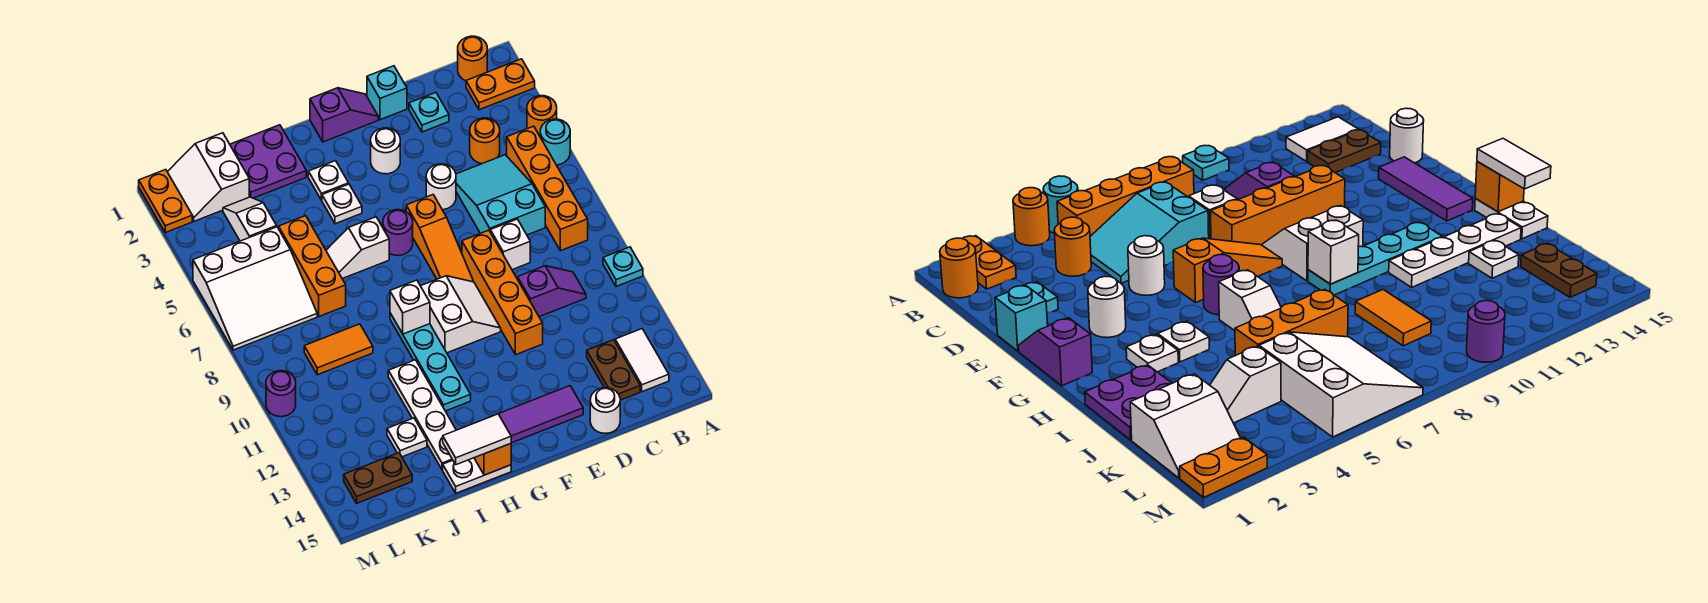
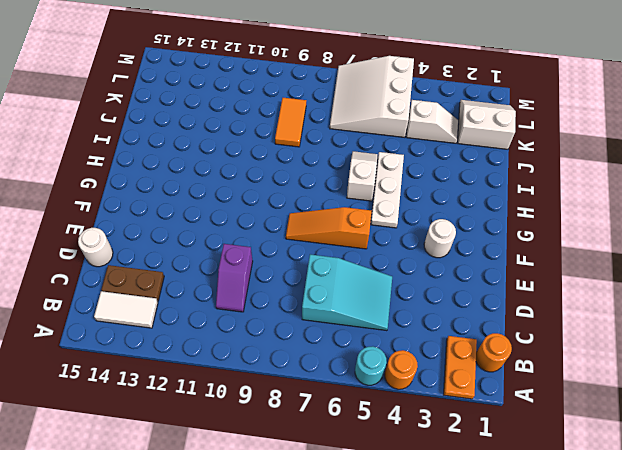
white 1x3 plate [371,152,404,228] -> none
none -> cyan 1x1 plate [603,247,643,287]
none -> orange 1x4 brick [507,126,588,251]
none -> orange 1x1 round brick [470,118,500,164]
none -> cyan 1x1 plate [409,93,449,132]

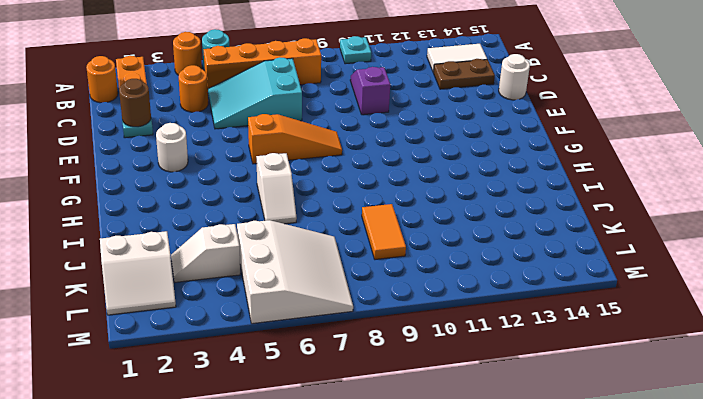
brown 1x1 round brick [119,79,151,127] -> none
none -> white 1x1 brick [490,219,530,270]
none -> cyan 1x1 brick [367,66,407,120]
none -> white 1x1 round brick [426,164,456,210]
none -> orange 1x4 brick [462,230,543,355]

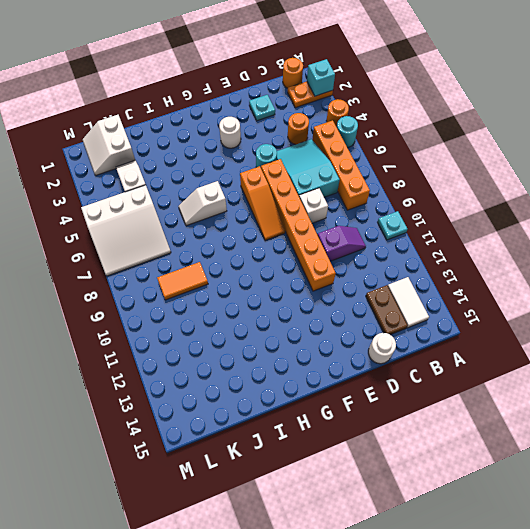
cyan 1x1 brick [307,59,335,96] -> cyan 1x1 brick moved to [367,66,407,120]
cyan 1x1 round brick [256,144,277,167] -> white 1x1 round brick [426,164,456,210]
orange 1x6 brick [261,159,336,291] -> orange 1x4 brick [462,230,543,355]
none -> purple 1x3 tile [499,386,583,443]
none -> purple 1x2 slope [310,88,378,142]
none -> white 2x2 slope [421,276,501,353]
none -> purple 1x1 round brick [383,210,413,256]

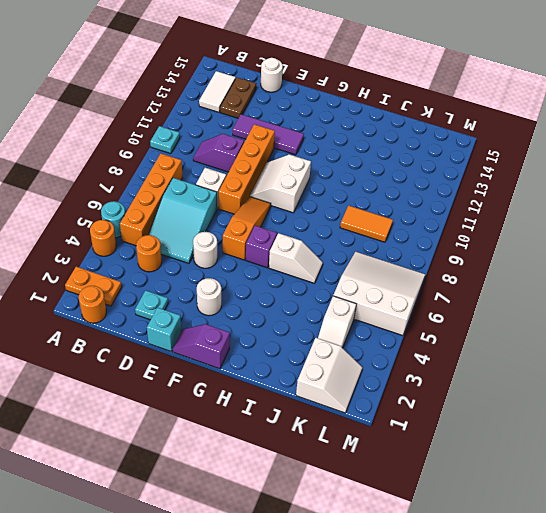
purple 1x3 tile [233,114,304,155] -> purple 1x3 tile moved to [499,386,583,443]
purple 1x1 brick [246,226,277,268] -> purple 1x1 round brick [383,210,413,256]
none -> white 1x1 plate [308,161,349,200]
none -> white 1x1 plate [322,184,362,224]
none -> cyan 1x4 plate [390,313,471,411]
none -> white 1x2 plate [443,458,511,493]

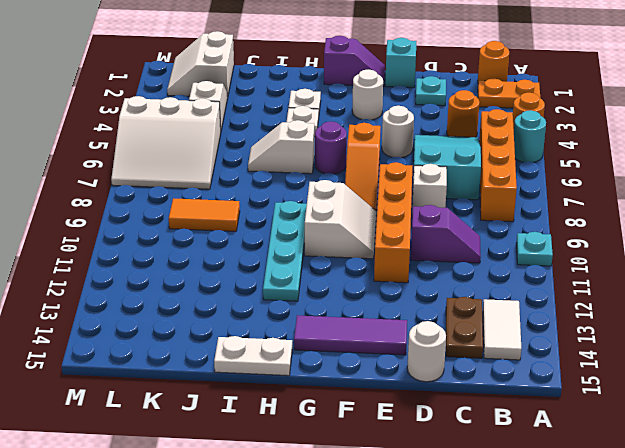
none -> purple 2x2 plate [230,125,306,198]
none -> white 1x4 plate [388,360,456,470]
none -> orange 1x3 brick [279,216,346,316]
none -> white 1x1 plate [387,418,427,457]

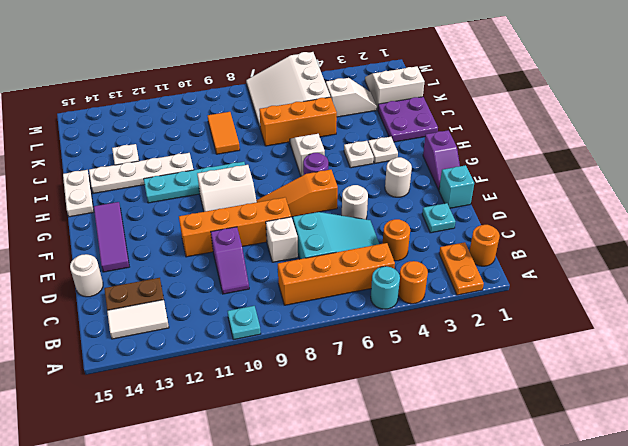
none -> brown 1x2 plate [344,453,412,503]
none -> orange 1x2 plate [139,170,192,233]
none -> purple 1x1 round brick [266,371,296,417]
none -> white 1x1 brick [390,280,430,334]

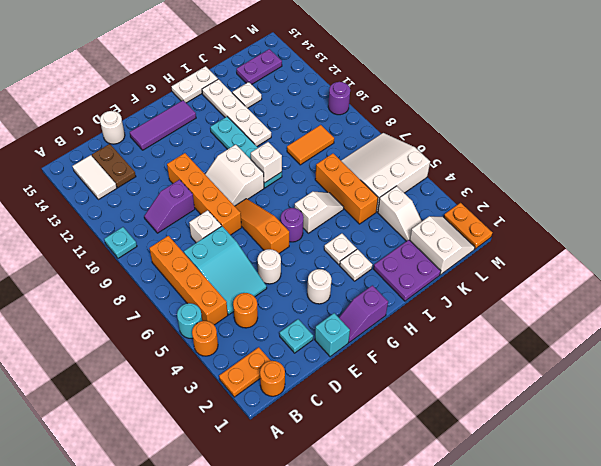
purple 1x2 plate [237,49,282,84] -> brown 1x2 plate [344,453,412,503]
none -> orange 1x1 brick [474,444,511,475]
none -> white 1x2 tile [443,414,511,465]

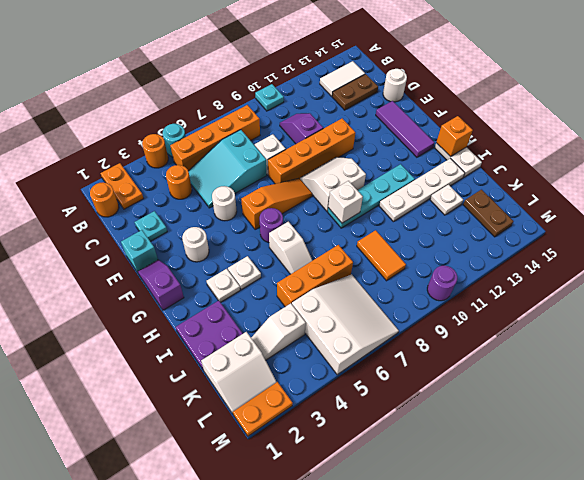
none -> white 1x2 tile [443,414,511,465]

